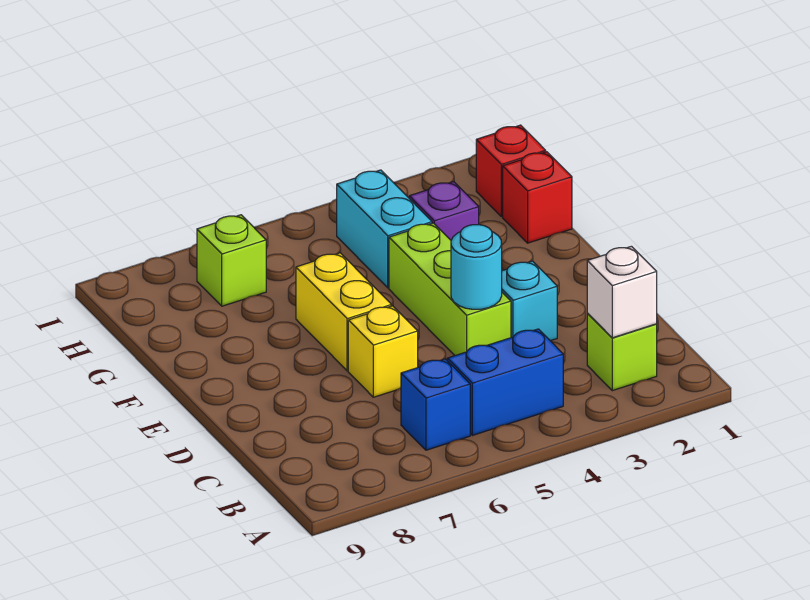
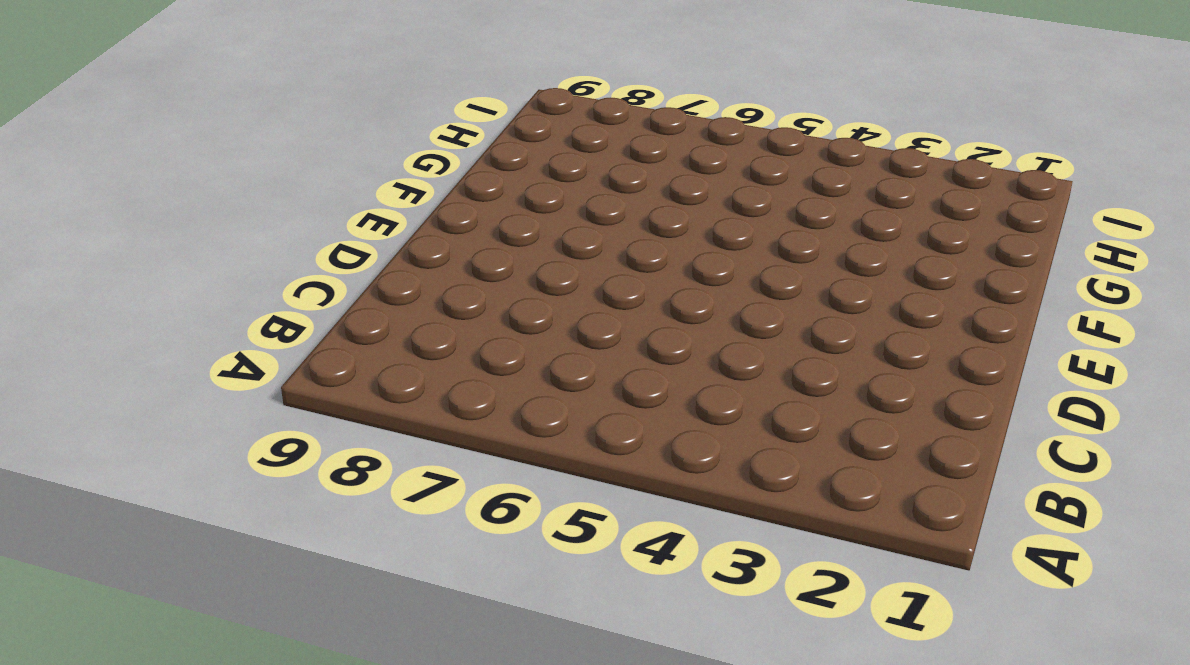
none -> lime 1x1 brick [587,313,657,391]
none -> blue 1x2 brick [447,329,563,435]
none -> blue 1x1 brick [401,359,470,450]

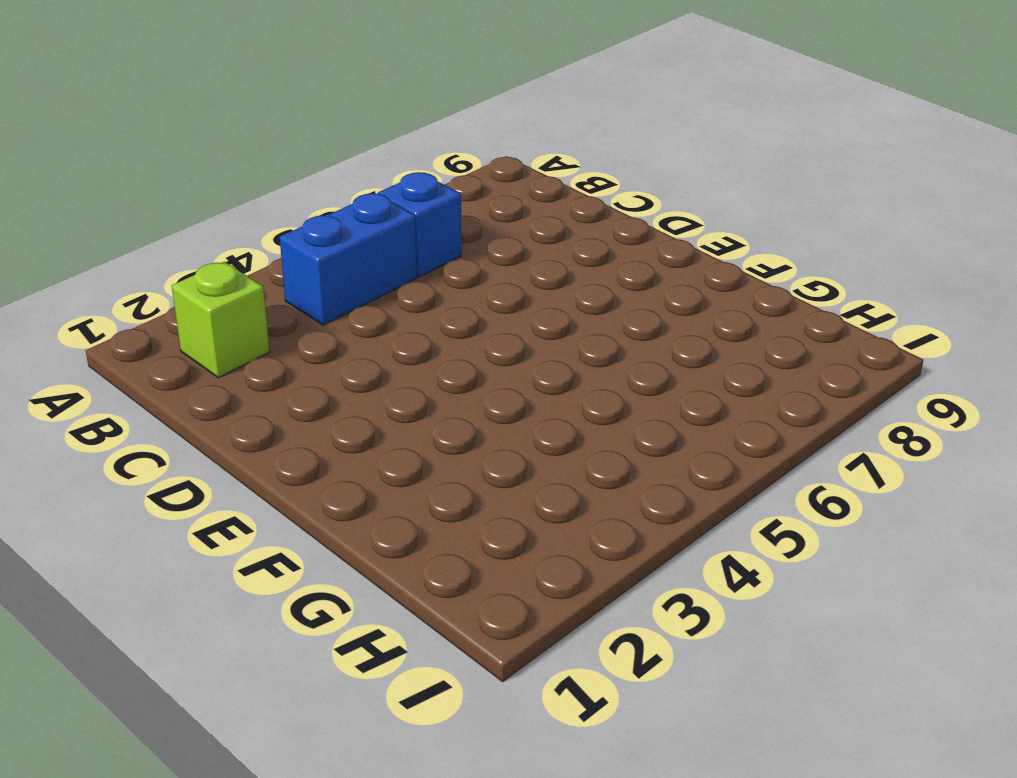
none -> cyan 1x1 brick [502,261,557,341]
none -> lime 1x3 brick [389,223,511,355]
none -> yellow 1x1 brick [348,306,418,397]

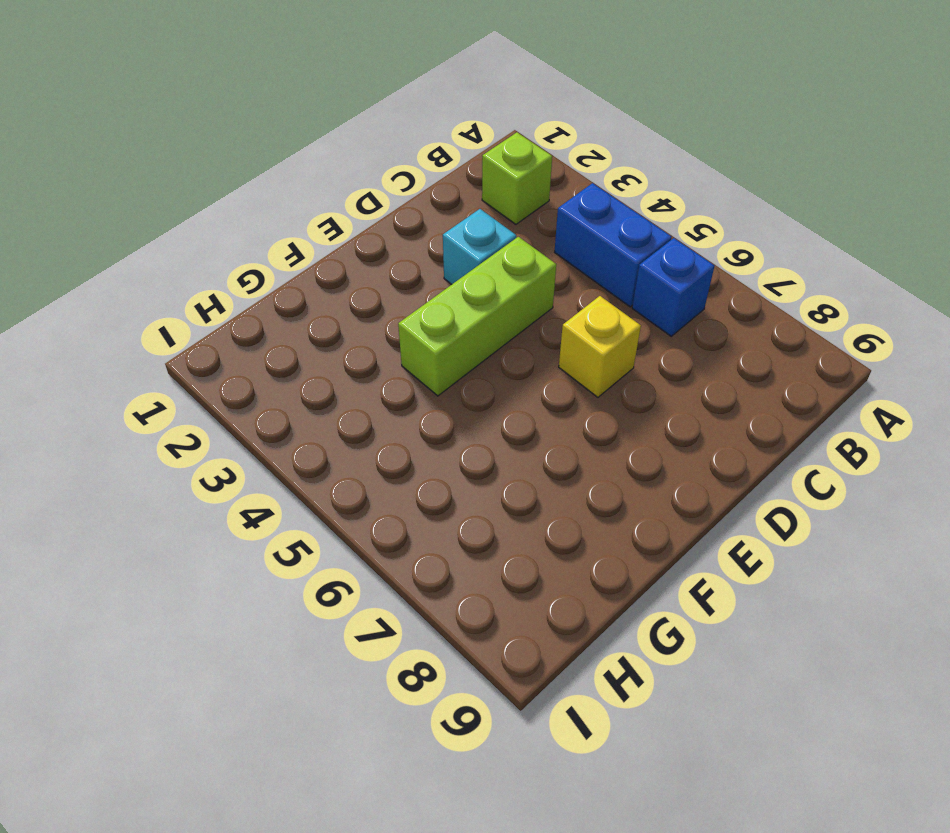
none -> yellow 1x2 brick [296,253,391,371]
none -> red 1x1 brick [503,152,572,243]
none -> purple 1x1 brick [409,182,479,240]

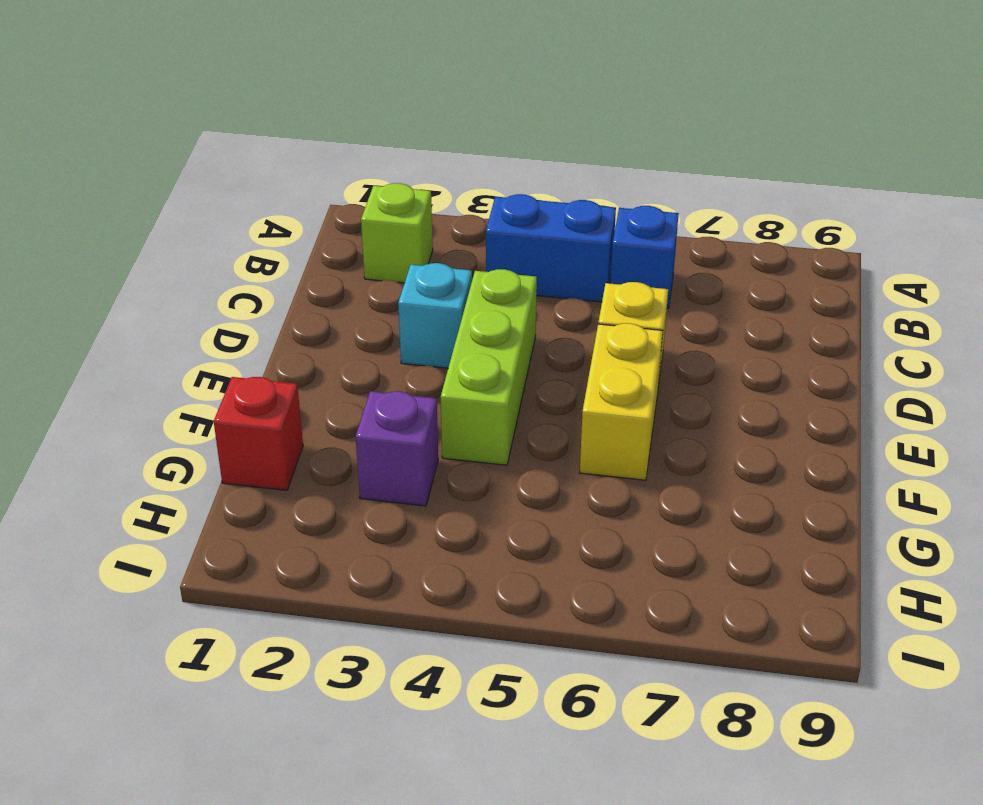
none -> cyan 1x2 brick [337,170,432,288]
none -> red 1x1 brick [476,125,546,217]
none -> lime 1x1 brick [197,215,266,306]

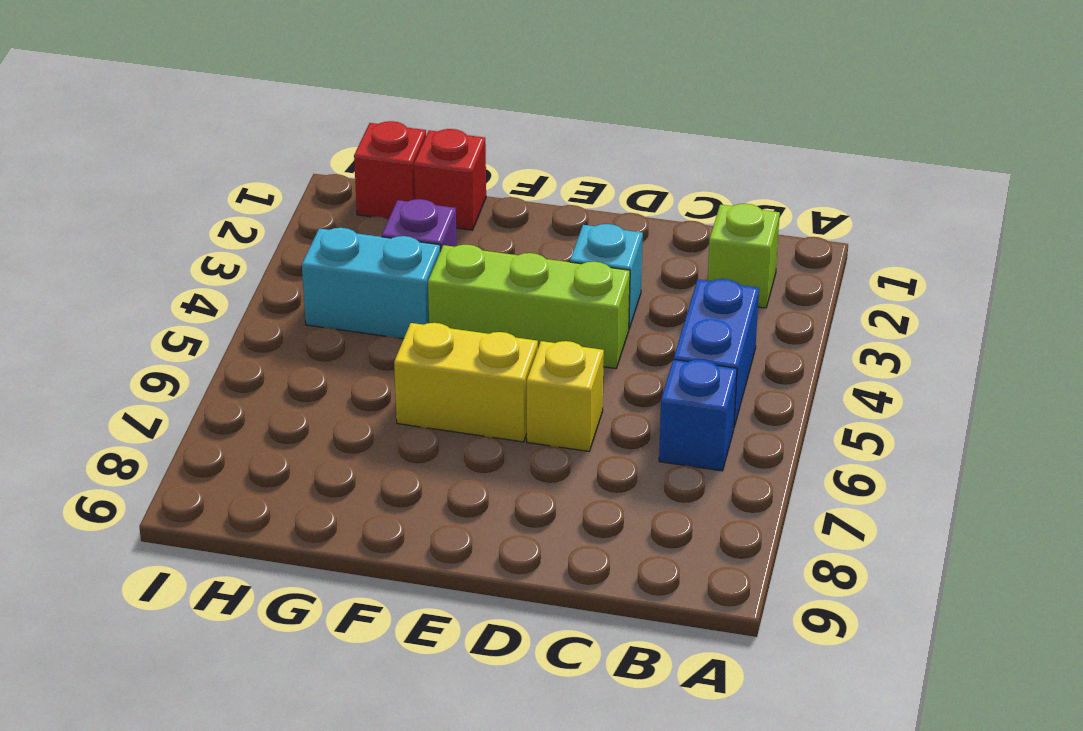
none -> lime 1x1 brick [197,215,266,306]
none -> white 1x1 brick [587,246,657,338]
none -> cyan 1x1 round brick [451,225,502,309]

